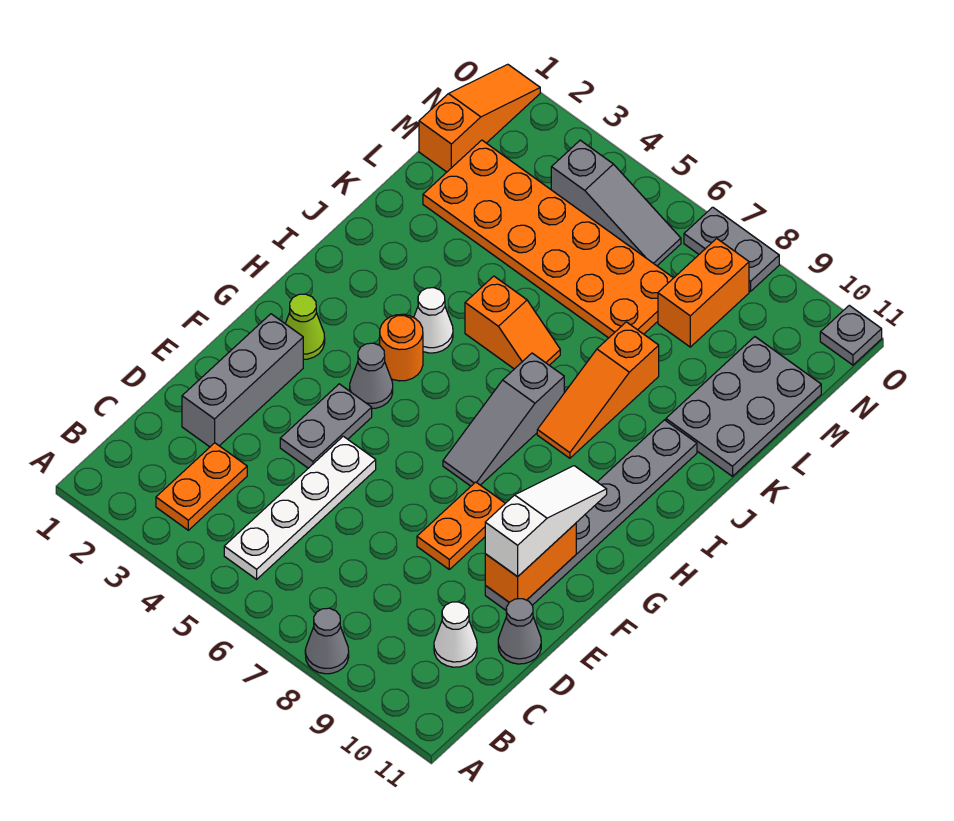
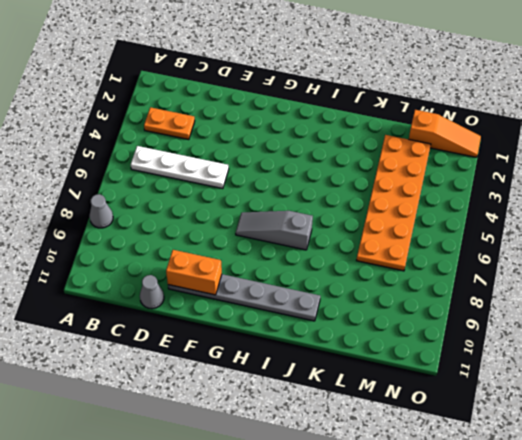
none -> white 1x1 cone [434,602,477,667]
none -> grey 1x3 brick [182,314,303,447]
none -> grey 1x2 plate [280,384,372,468]

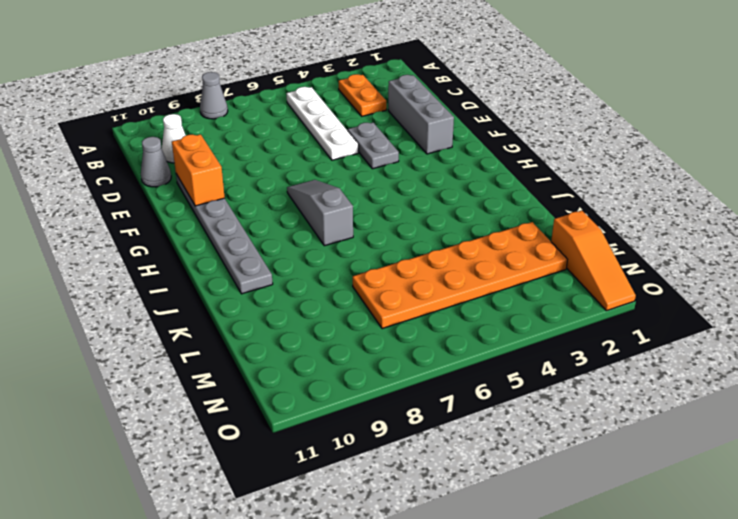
none -> orange 1x2 plate [417,482,505,569]
none -> lime 1x1 cone [285,294,325,359]
none -> grey 1x1 cone [350,343,393,409]

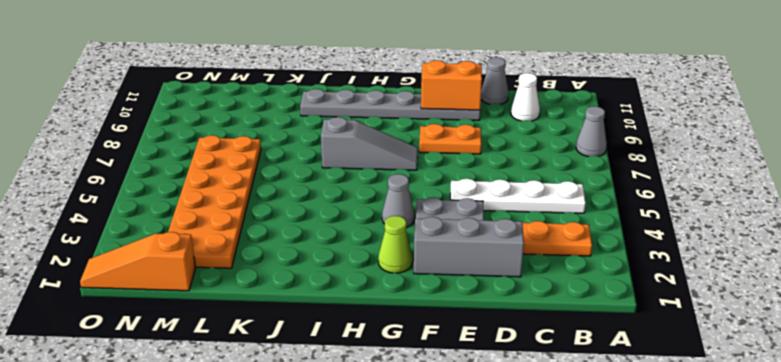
none -> orange 1x1 round brick [380,314,423,381]
none -> white 1x1 cone [414,288,453,353]
none -> orange 1x3 slope [537,322,659,458]

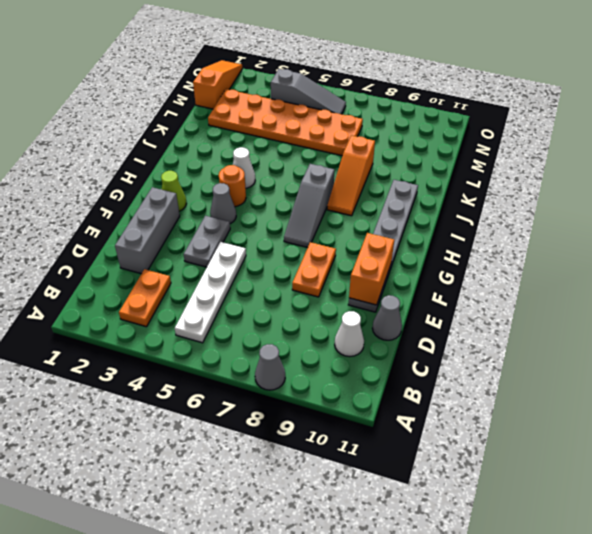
none -> orange 1x2 slope [465,276,560,369]
none -> grey 2x3 plate [666,337,821,476]
none -> orange 1x2 brick [658,238,749,347]

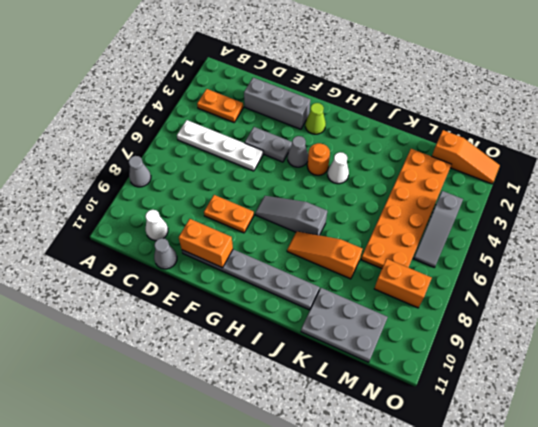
none -> orange 1x2 slope [465,276,560,369]
none -> grey 1x2 plate [684,207,779,291]
none -> grey 1x1 plate [820,305,882,365]

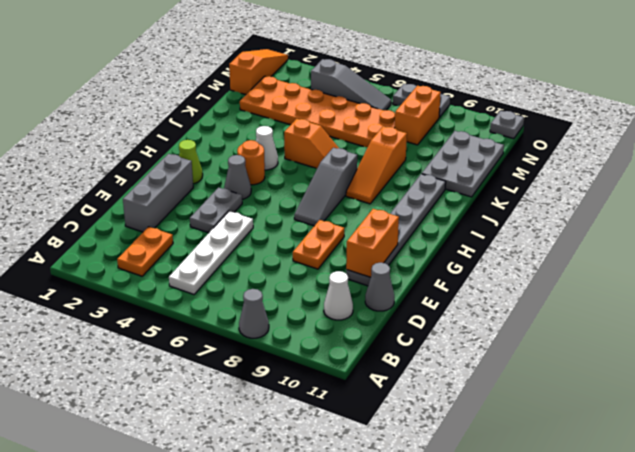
none -> white 1x3 slope [485,466,607,577]

